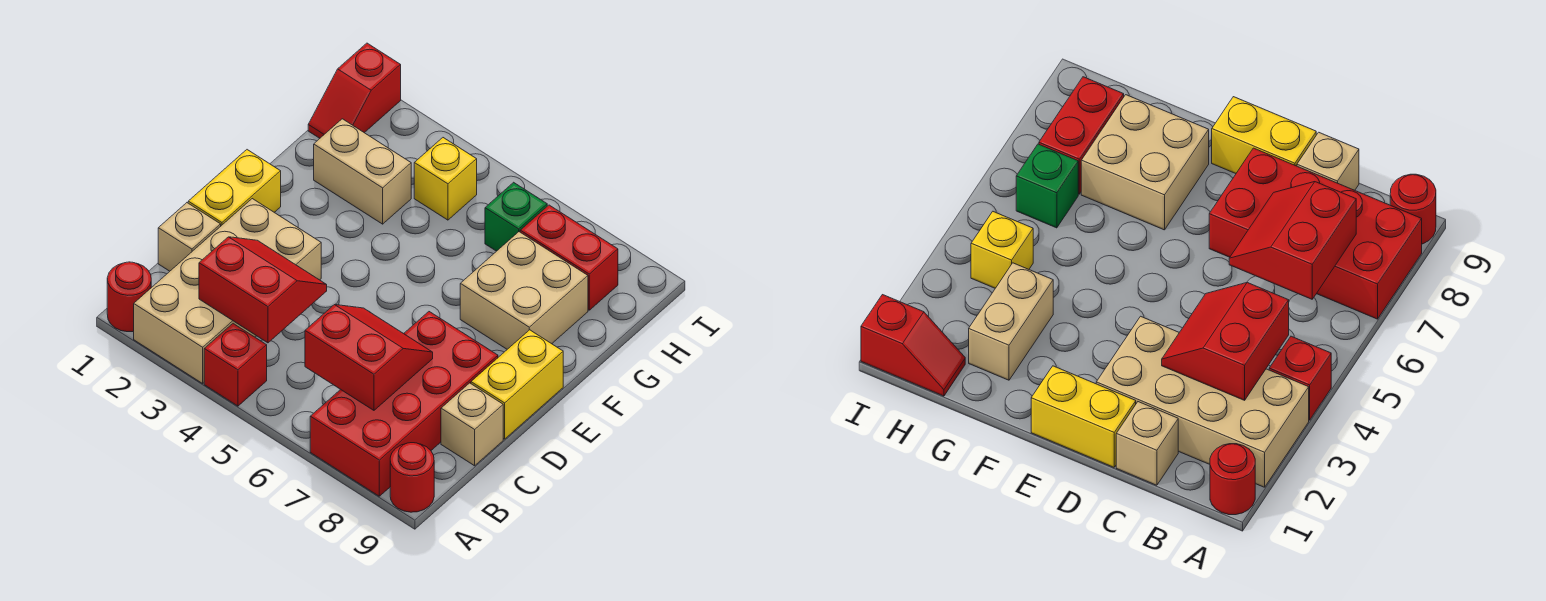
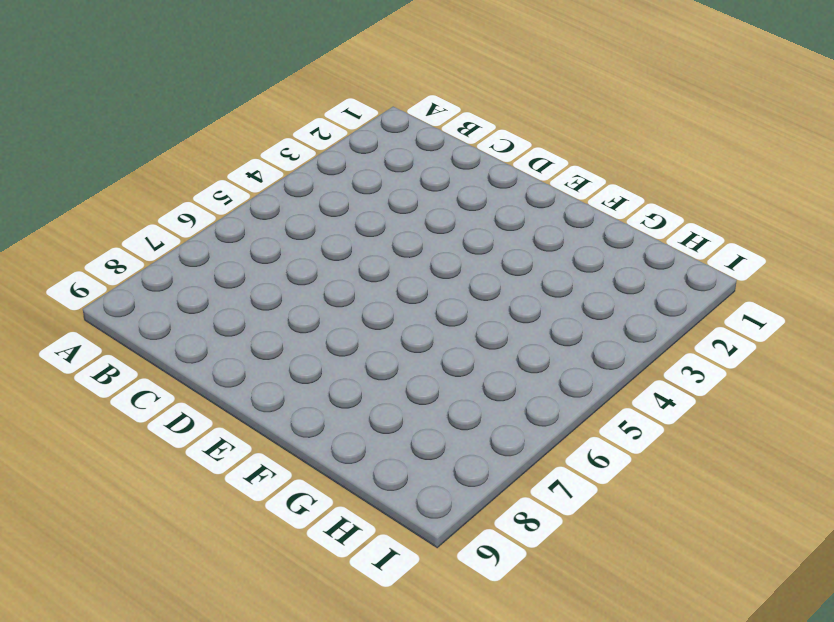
none -> red 1x1 round brick [107,262,151,332]
none -> tan 2x4 brick [134,199,321,383]
none -> red 1x1 brick [204,324,267,406]

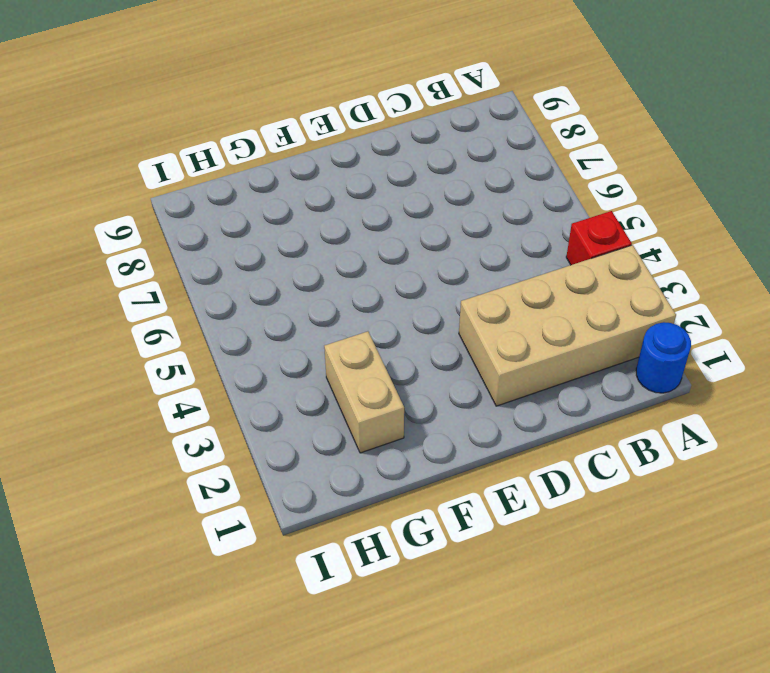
blue 1x1 round brick [636,322,691,393] -> red 1x1 round brick [107,262,151,332]
none -> red 2x4 brick [310,312,498,496]
none -> red 1x1 round brick [390,443,434,512]
none -> tan 1x1 brick [158,203,221,271]

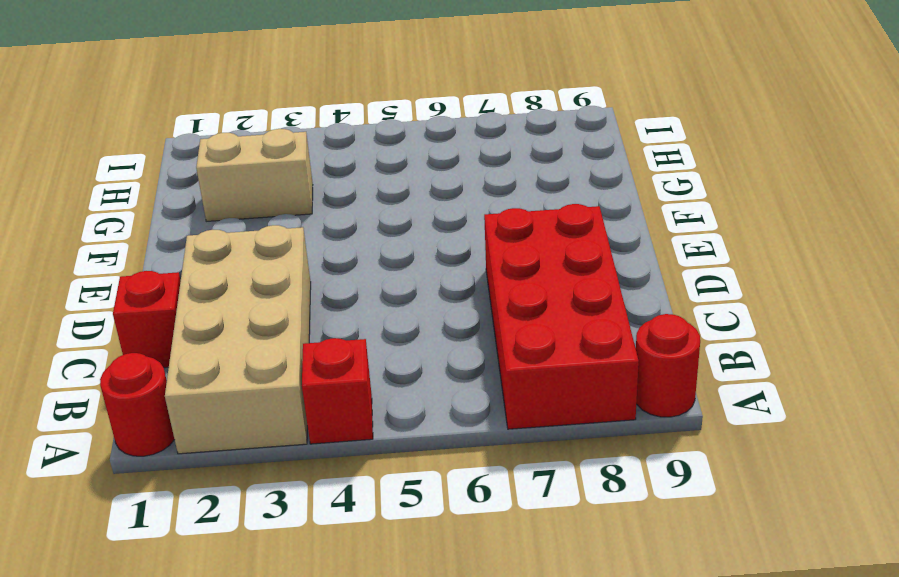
red 1x1 brick [113,271,181,368] -> tan 1x1 brick [158,203,221,271]
none -> tan 1x1 brick [441,383,503,466]
none -> yellow 1x2 brick [188,150,281,226]
none -> yellow 1x2 brick [471,330,563,439]

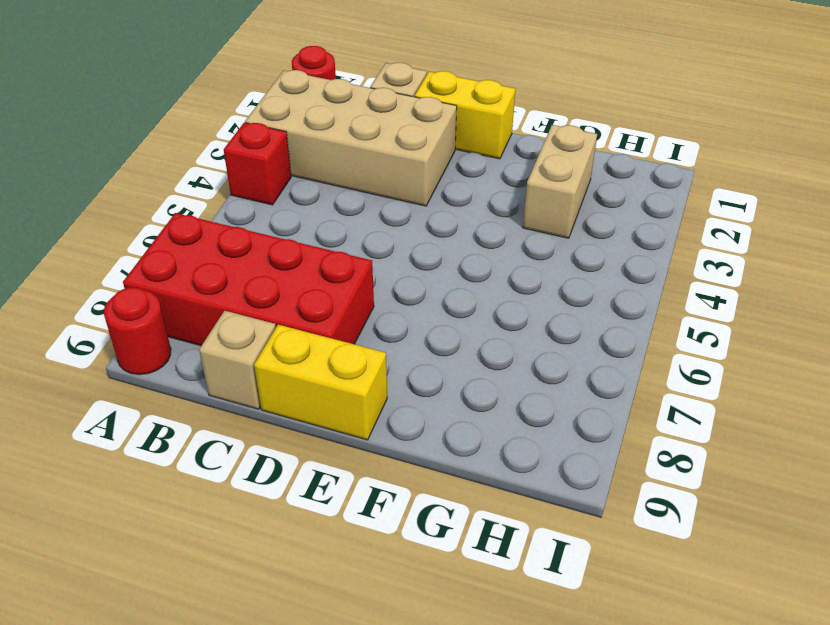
none -> tan 2x2 brick [460,232,588,349]
none -> red 1x2 slope [308,43,401,138]
none -> yellow 1x1 brick [414,138,477,220]

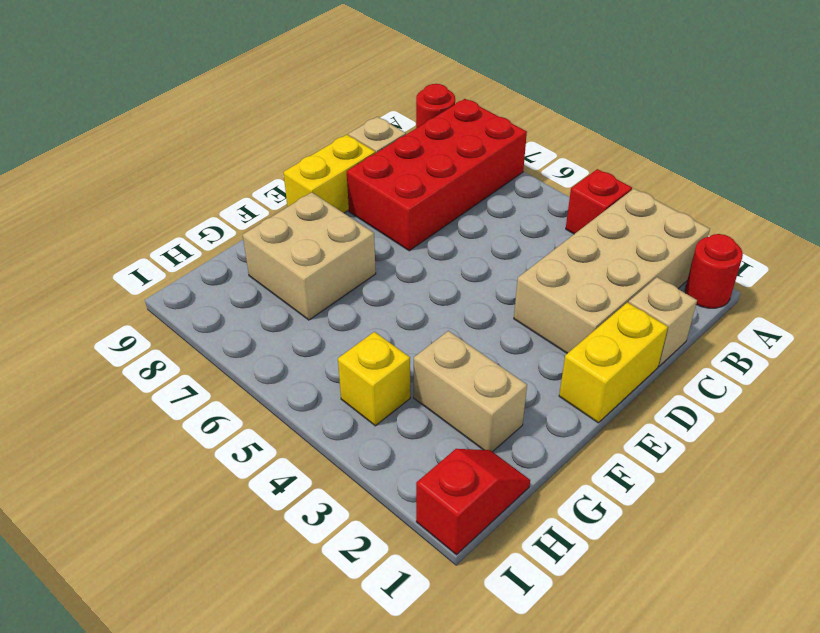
none -> green 1x1 brick [485,182,547,251]
none -> red 1x2 brick [520,205,618,310]
none -> red 2x2 slope [199,237,327,343]

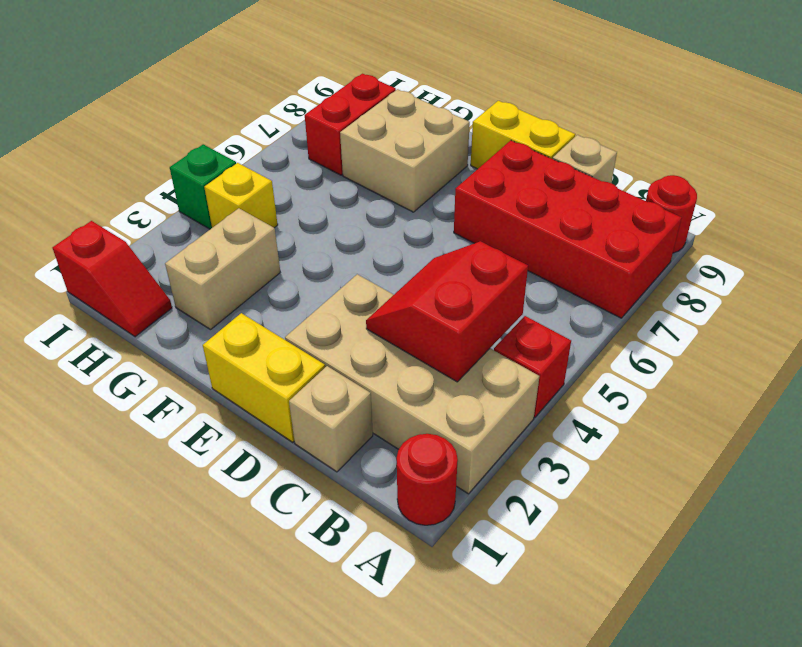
green 1x1 brick [170,144,236,229] -> green 1x1 brick moved to [485,182,547,251]
none -> red 2x2 slope [305,305,433,410]

